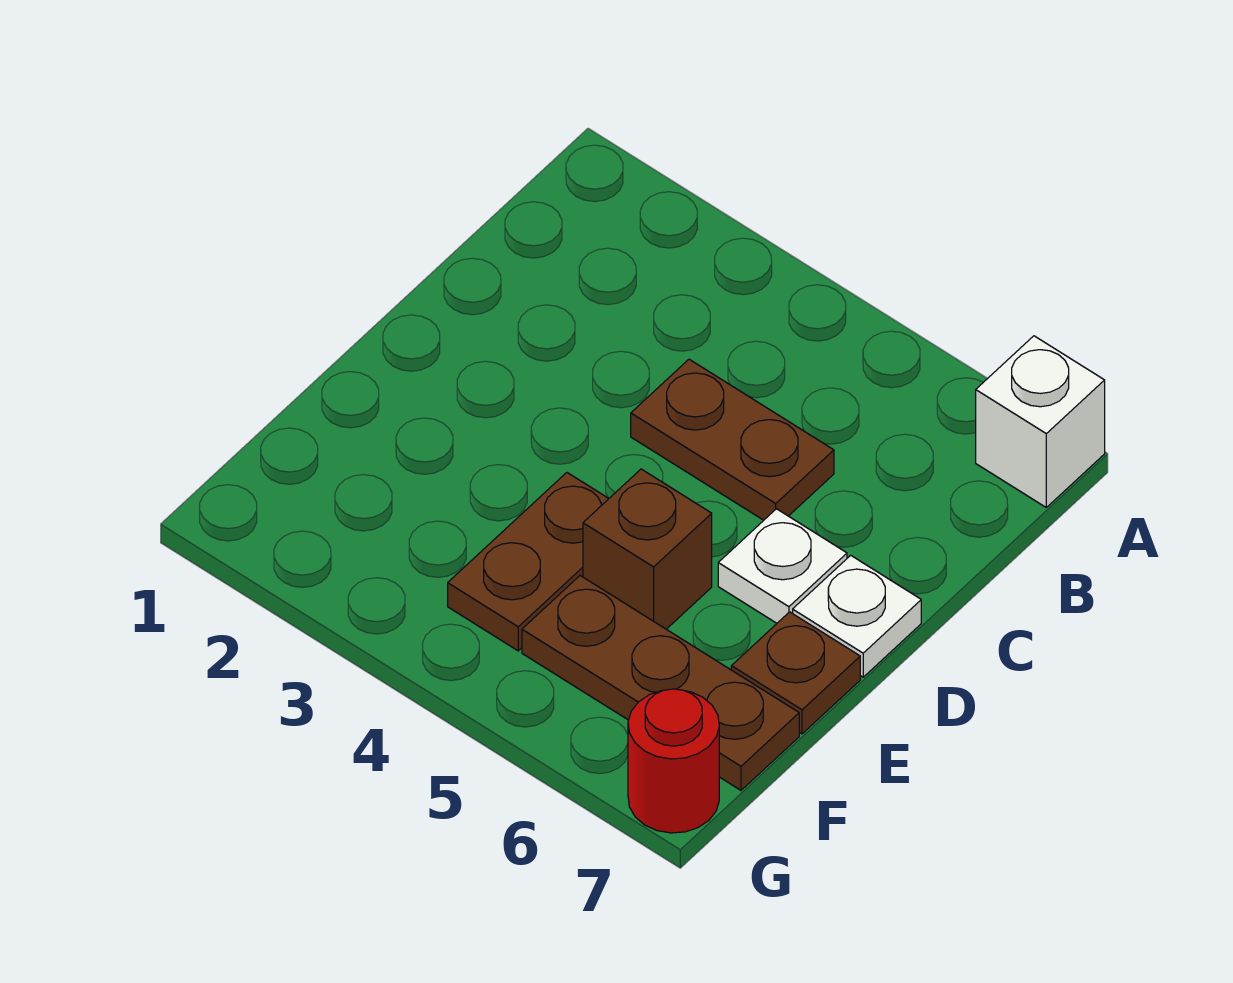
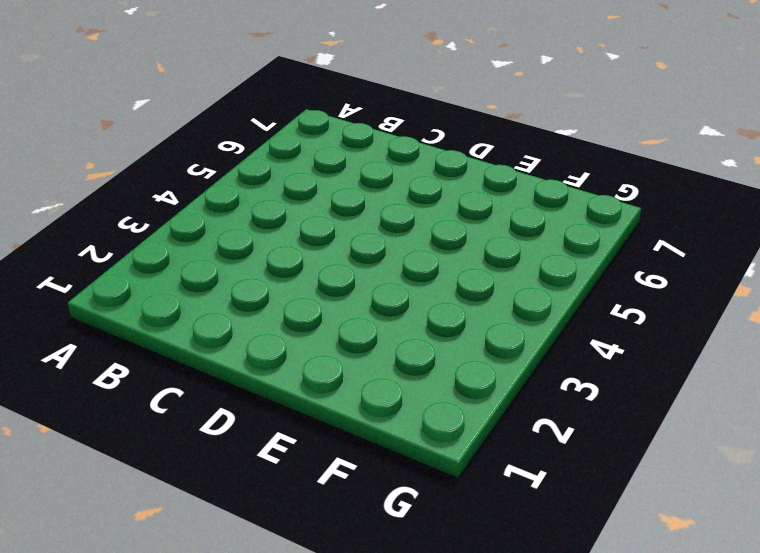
none -> white 1x1 brick [976,336,1105,507]
none -> brown 1x2 plate [631,359,834,520]

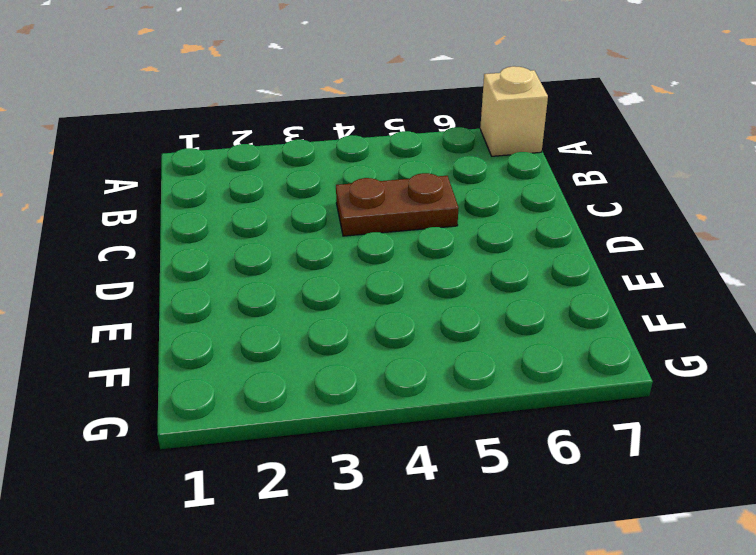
tan 1x1 brick [480,66,548,156] -> white 1x1 brick [976,336,1105,507]
none -> white 1x1 plate [718,509,847,623]
none -> white 1x1 plate [793,555,921,677]

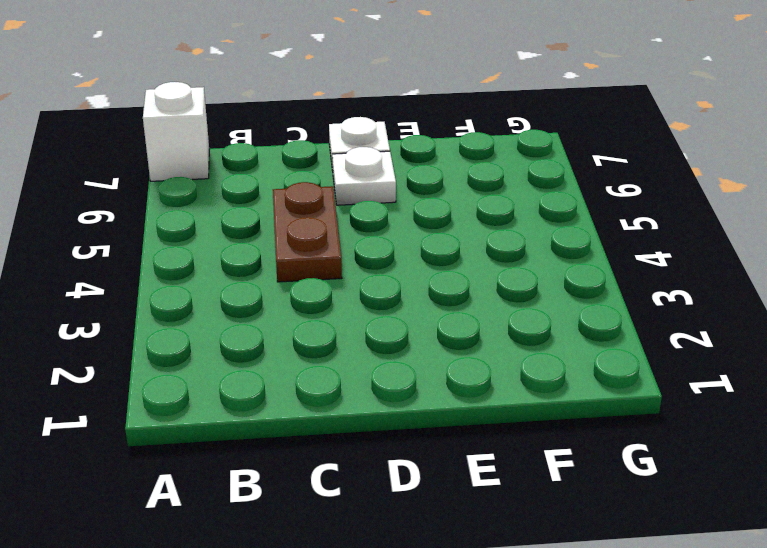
none -> brown 1x2 plate [448,473,609,651]
none -> brown 1x1 brick [583,469,712,629]

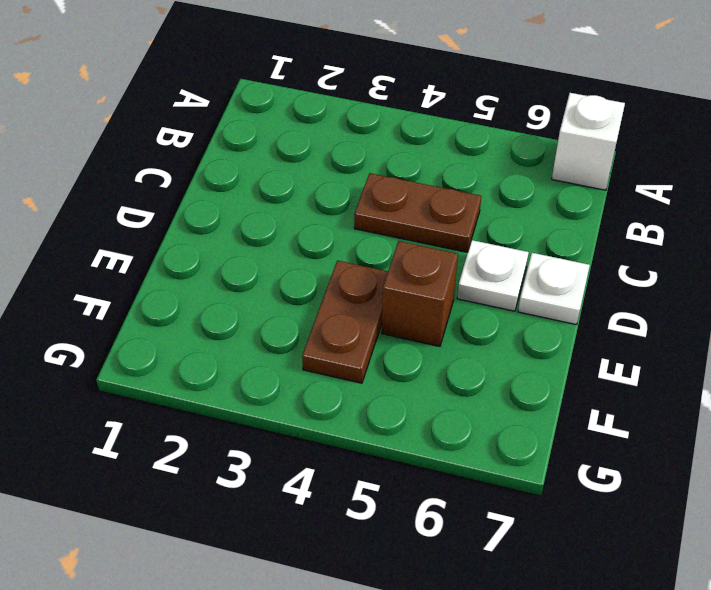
none -> brown 1x1 plate [731,612,860,734]
none -> brown 1x3 plate [522,576,799,790]

